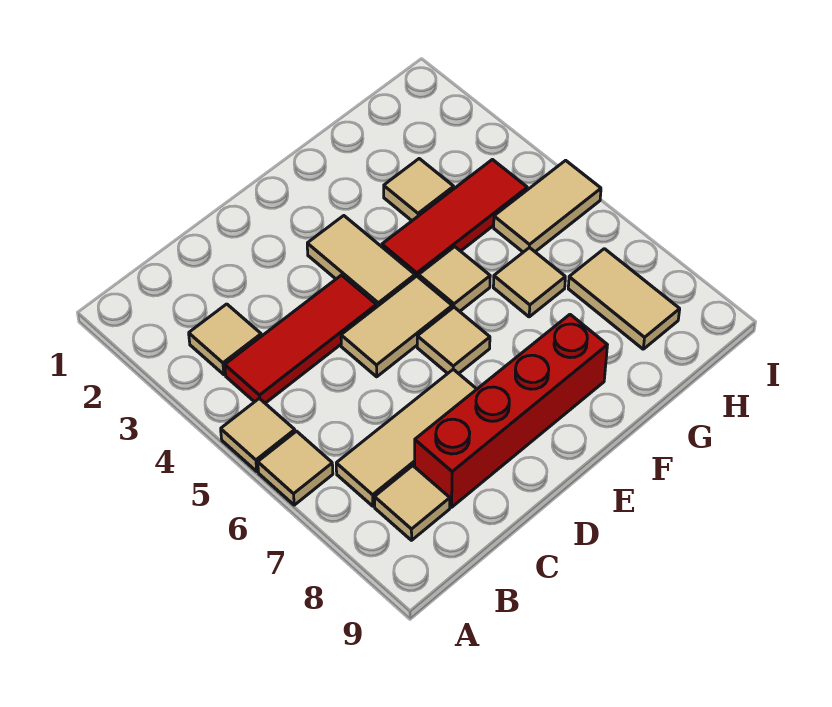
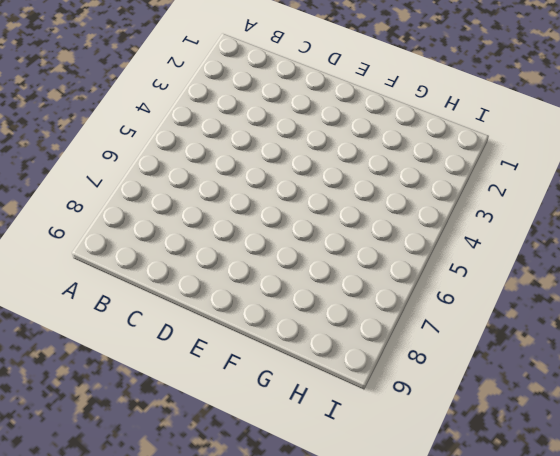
none -> tan 1x1 tile [221,398,295,471]
none -> tan 1x1 tile [258,431,333,505]
none -> tan 1x1 tile [189,304,261,375]

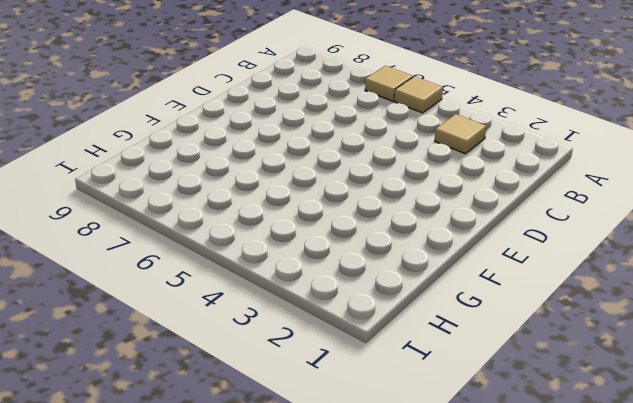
none -> red 1x3 tile [225,275,377,403]
none -> tan 1x3 tile [336,369,477,506]
none -> tan 1x1 tile [375,466,450,540]

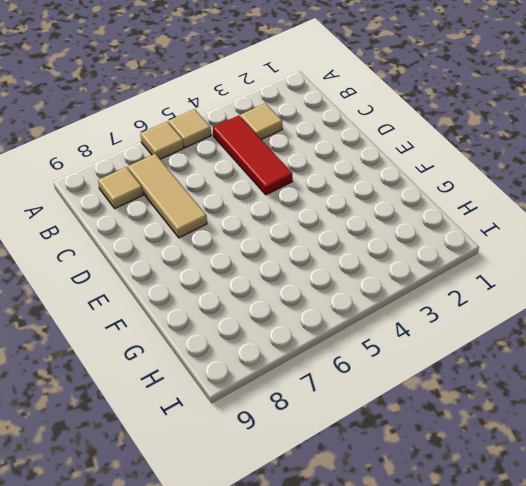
none -> red 1x4 brick [415,315,607,507]
none -> tan 1x2 tile [341,276,452,377]
none -> tan 1x2 tile [307,216,415,306]

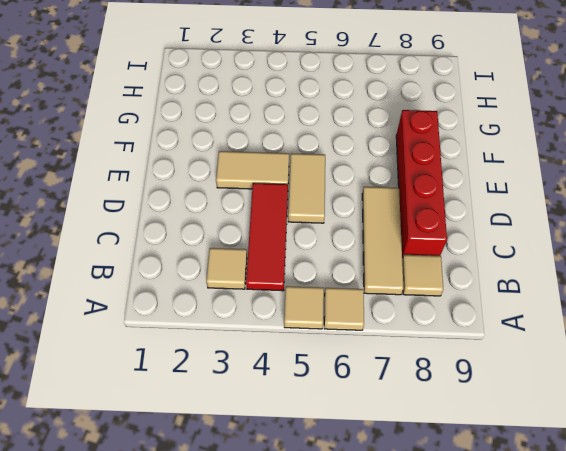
none -> tan 1x1 tile [417,307,490,374]
none -> red 1x3 tile [382,160,527,277]
none -> tan 1x1 tile [419,247,490,311]

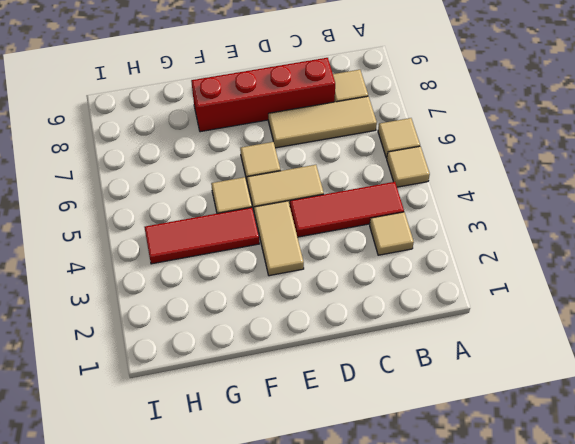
none -> tan 1x1 tile [384,159,454,221]
none -> tan 1x1 tile [493,247,565,317]
none -> tan 1x2 tile [494,160,601,252]

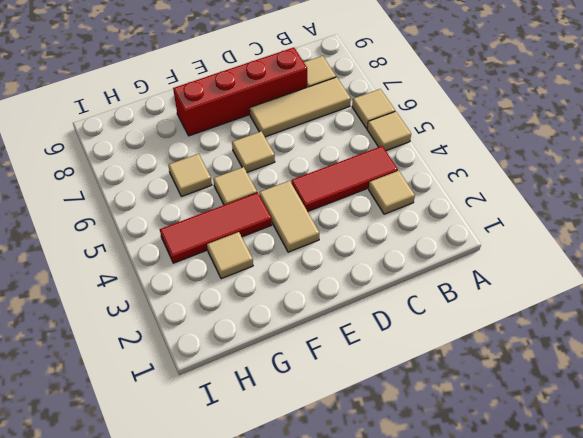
none -> tan 1x2 tile [341,276,452,377]
none -> tan 1x2 tile [494,160,601,252]
none -> tan 1x2 tile [568,249,680,349]

